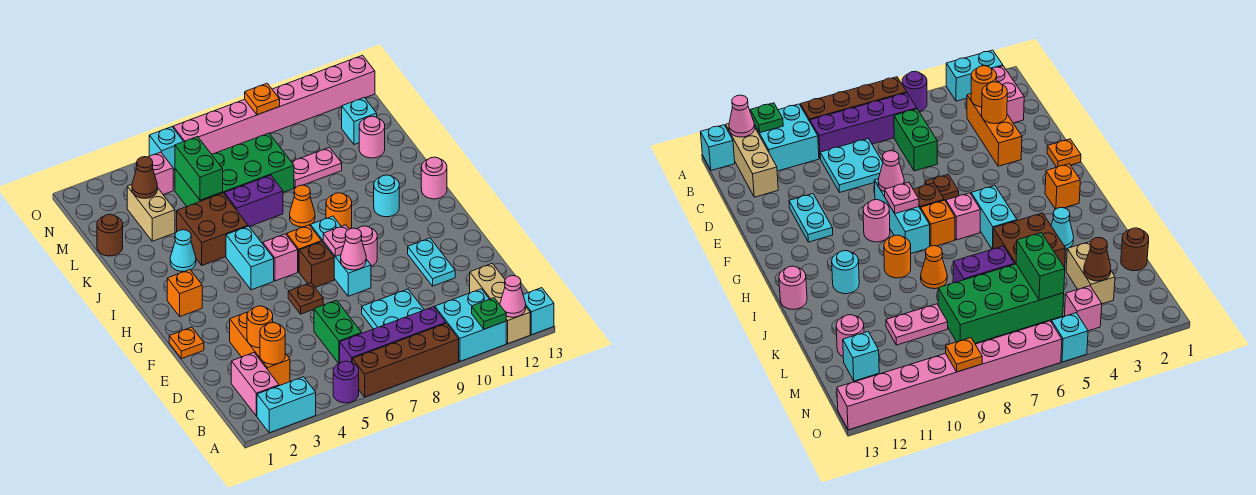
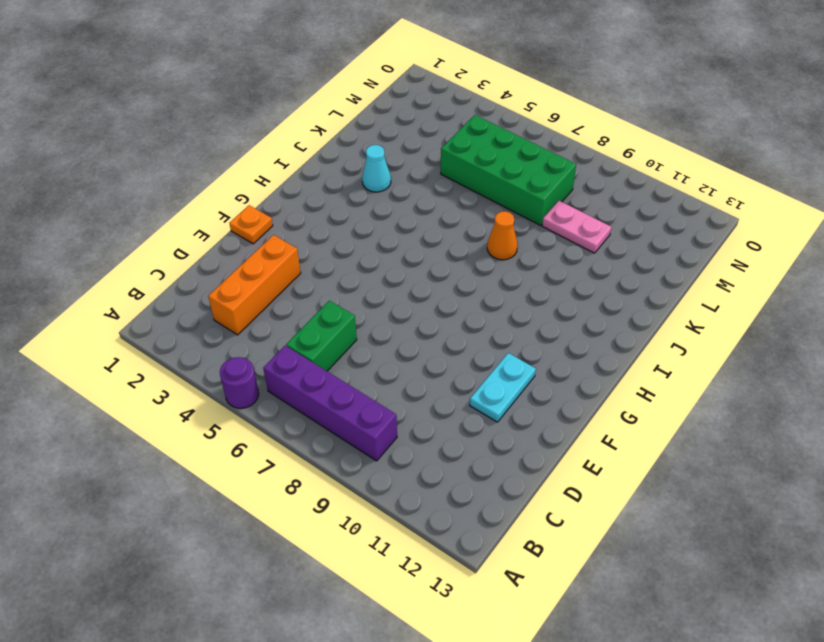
none -> cyan 1x2 brick [257,377,316,433]
none -> brown 1x4 brick [352,323,459,397]
none -> cyan 2x2 brick [435,289,506,361]
none -> tan 1x3 brick [470,263,530,343]

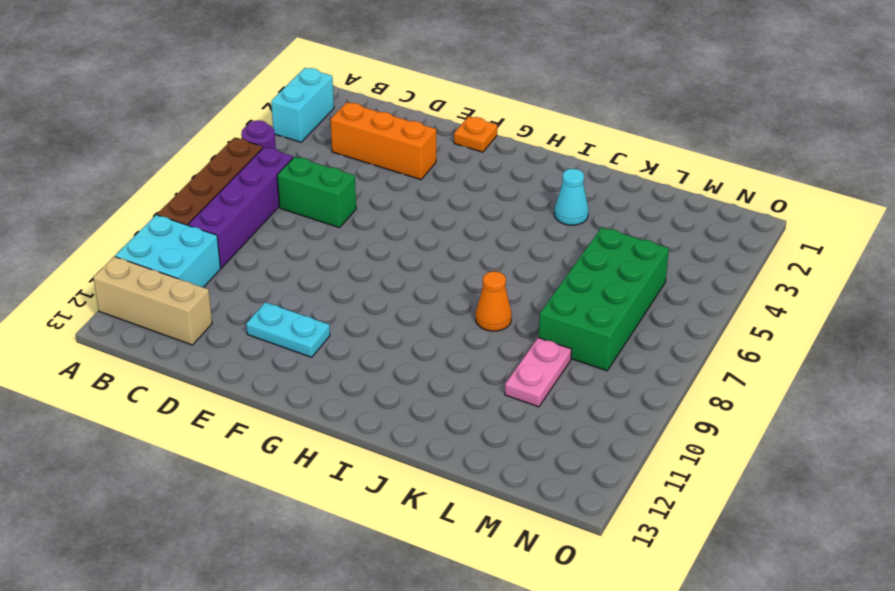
none -> cyan 1x1 brick [523,288,554,335]
none -> pink 1x2 brick [231,353,279,416]
none -> cyan 2x2 plate [362,289,424,329]
none -> brown 1x1 plate [288,283,323,314]

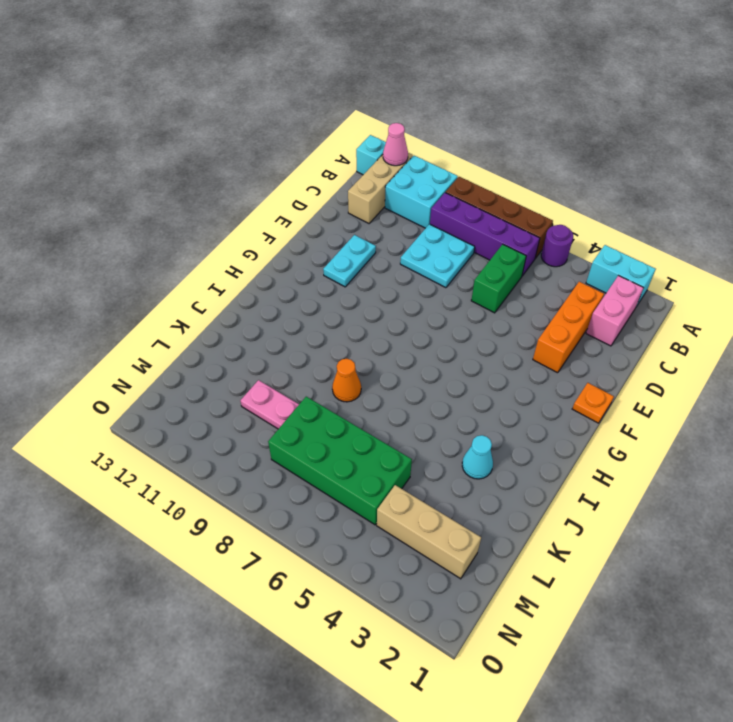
tan 1x3 brick [377,485,481,579] -> tan 1x2 brick [127,184,175,241]
none -> brown 1x1 plate [288,283,323,314]
none -> cyan 1x3 brick [310,216,371,296]
none -> brown 1x1 brick [299,242,334,287]
none -> pink 1x1 round brick [357,226,377,266]

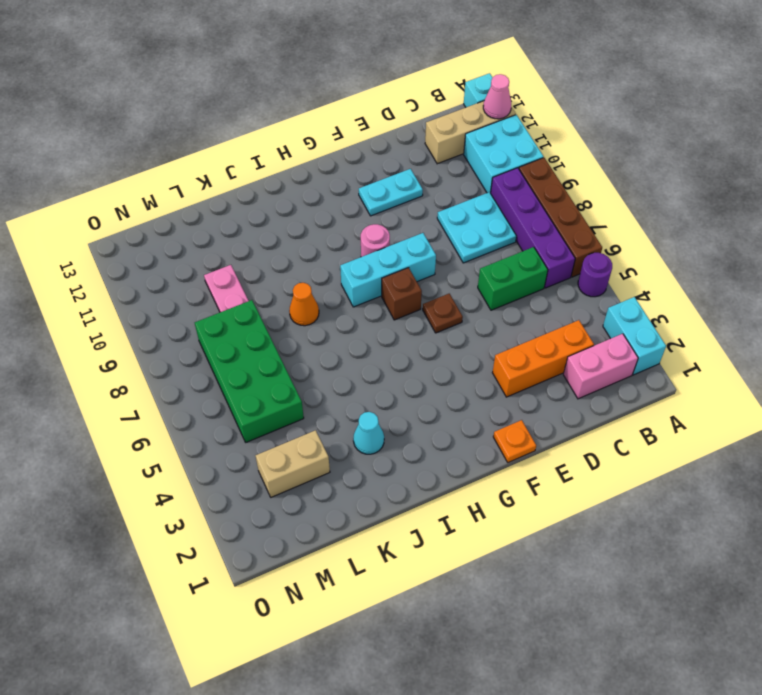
none -> orange 1x1 brick [167,270,202,316]
none -> cyan 1x2 brick [226,226,274,290]
none -> pink 1x1 brick [263,234,298,281]
none -> orange 1x1 brick [287,225,321,272]

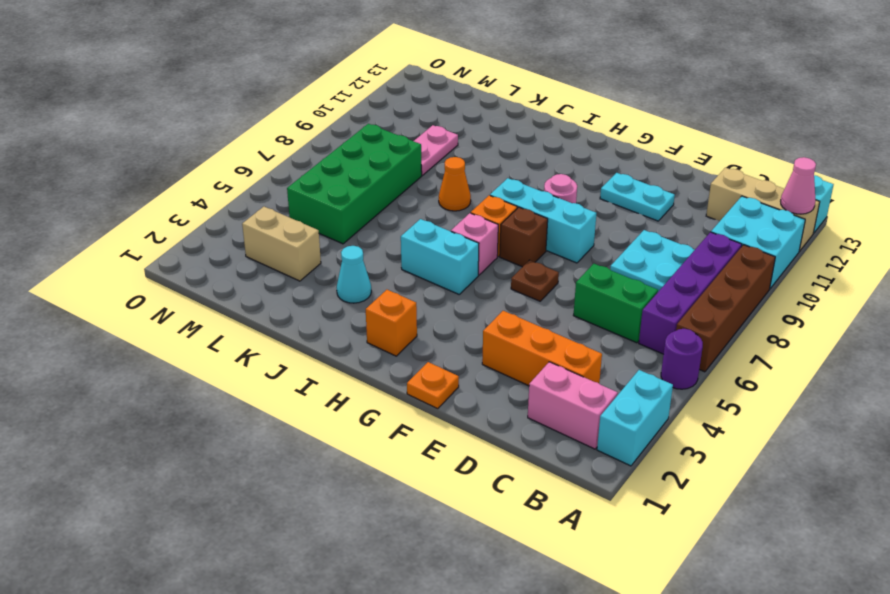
none -> orange 1x1 round brick [326,193,352,229]
none -> cyan 1x1 round brick [374,175,399,217]
none -> pink 1x1 round brick [421,157,447,199]
none -> brown 2x2 brick [177,193,248,265]

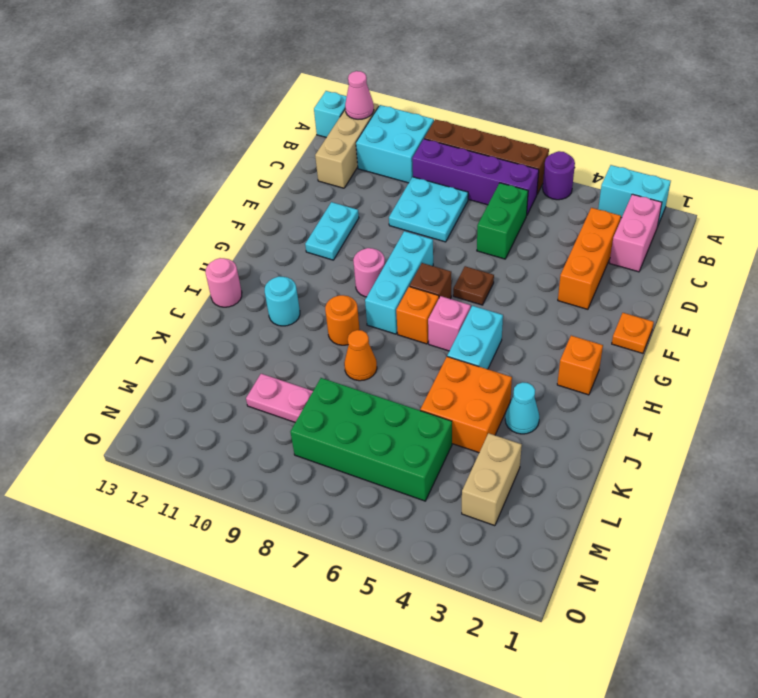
orange 2x2 brick [420,357,512,453] -> brown 2x2 brick [177,193,248,265]
none -> purple 1x2 brick [224,175,283,227]
none -> brown 1x1 round brick [97,214,123,256]
none -> pink 1x1 round brick [359,116,385,158]
none -> cyan 1x1 brick [342,98,377,145]

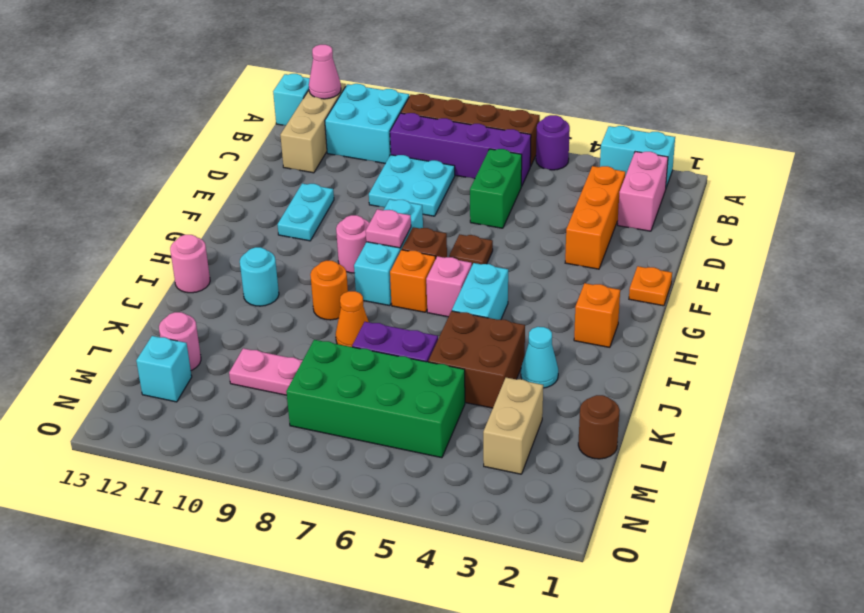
none -> pink 1x1 brick [149,152,173,195]
none -> cyan 1x1 brick [149,127,184,169]
none -> pink 1x8 brick [173,55,375,154]
none -> green 1x1 plate [472,298,506,329]

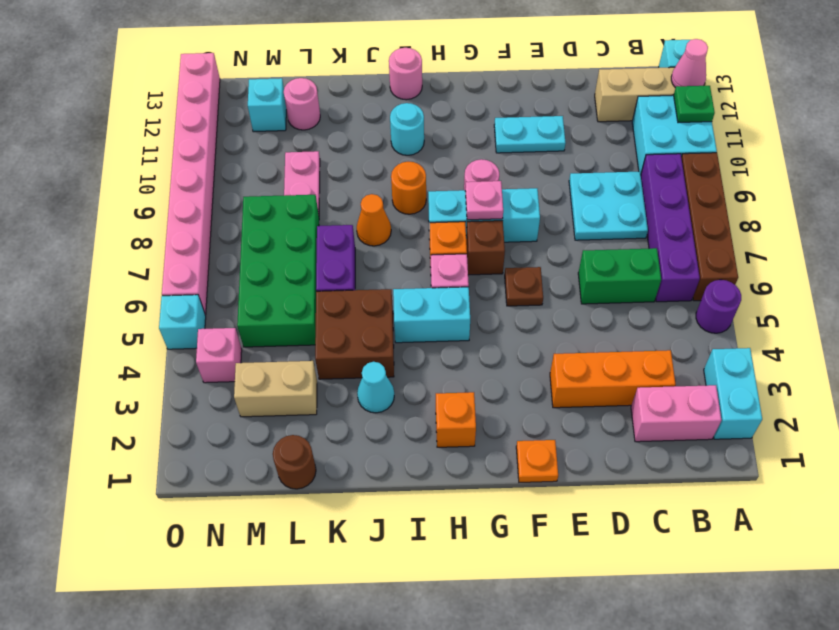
none -> orange 1x1 round brick [260,323,285,364]
none -> orange 1x1 round brick [247,306,273,348]
none -> pink 1x1 cone [341,228,366,270]
none -> green 1x2 brick [175,137,223,200]

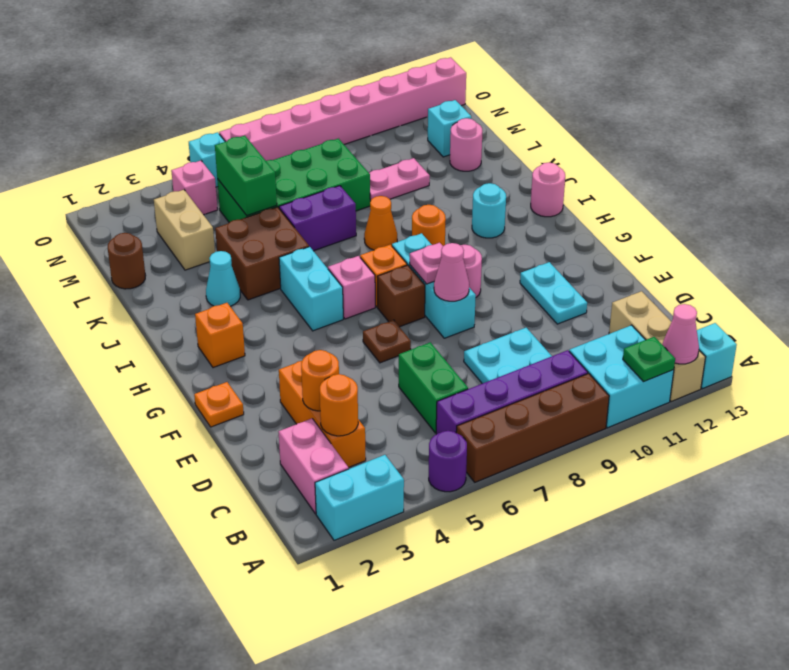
none -> brown 1x1 cone [132,157,157,198]
none -> orange 1x1 plate [245,83,280,115]

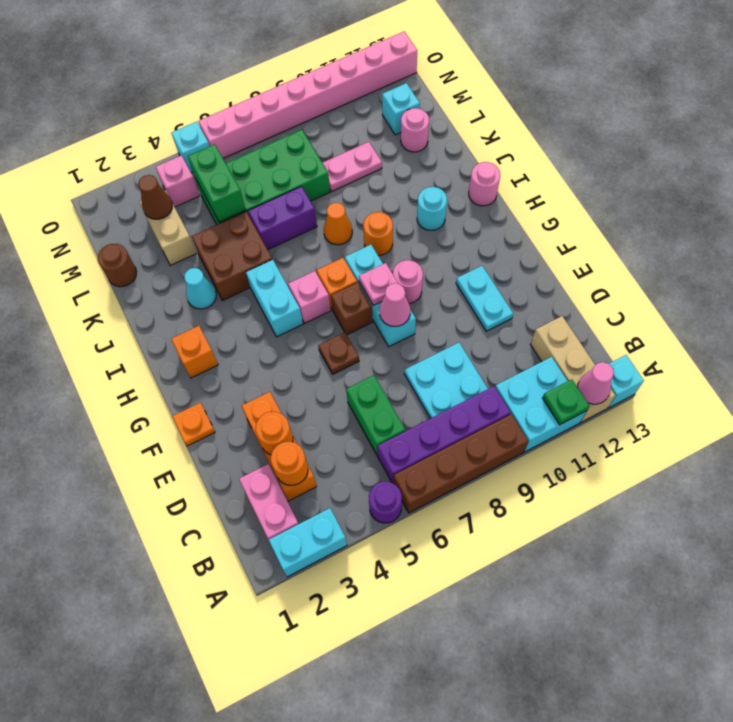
none -> orange 1x1 plate [245,83,280,115]

